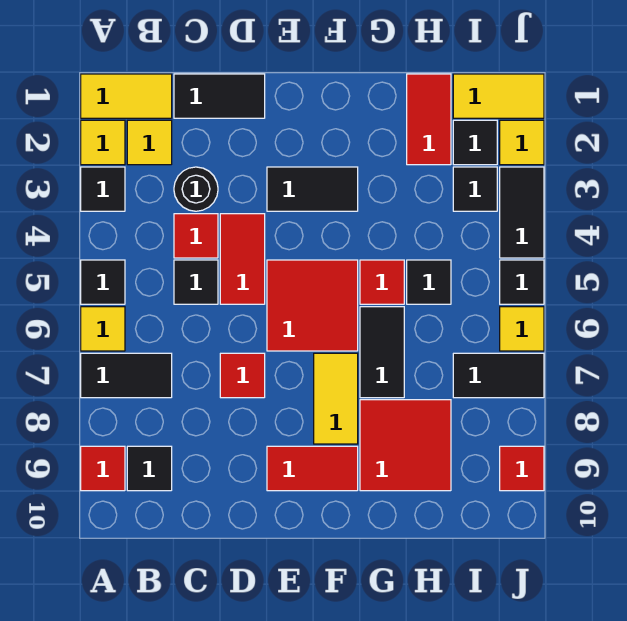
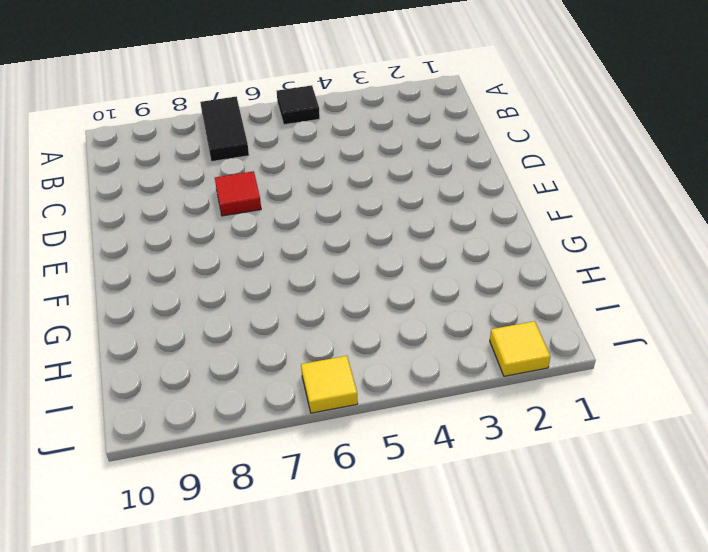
none -> yellow 1x2 tile [81,74,172,118]
none -> yellow 1x1 tile [81,120,125,165]
none -> black 1x1 tile [81,167,125,211]
none -> yellow 1x1 tile [81,307,125,351]

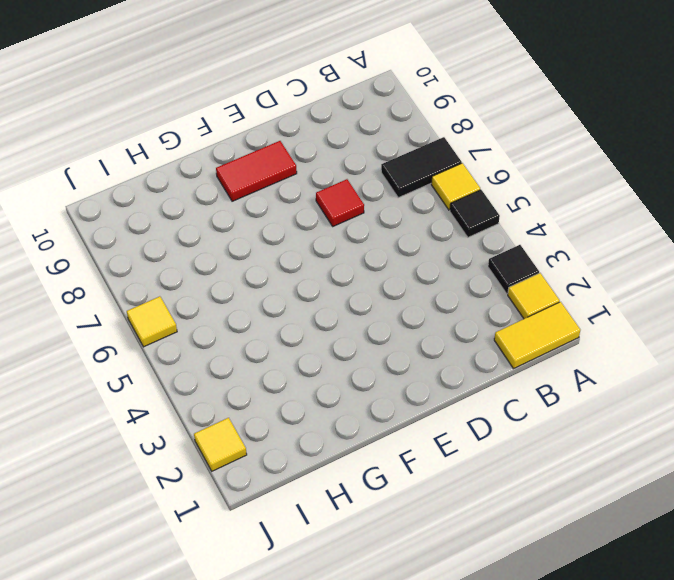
none -> red 1x1 tile [81,446,125,491]
none -> yellow 1x1 tile [127,120,172,165]
none -> black 1x1 tile [127,446,172,491]
none -> black 1x2 tile [174,74,265,118]

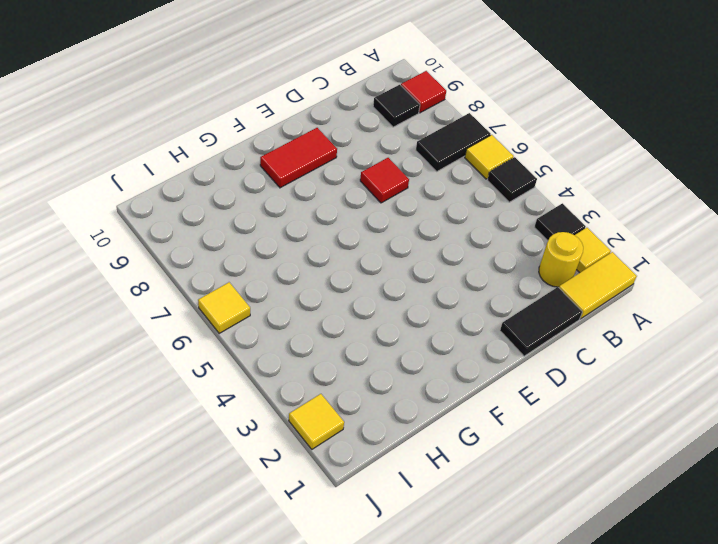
yellow 1x1 round brick [539,232,583,287] -> yellow 1x1 tile [127,120,172,165]
none -> black 1x1 round brick [174,167,218,211]
none -> red 1x1 tile [174,214,218,258]
none -> black 1x1 tile [174,260,218,304]
none -> red 1x2 tile [220,214,265,304]

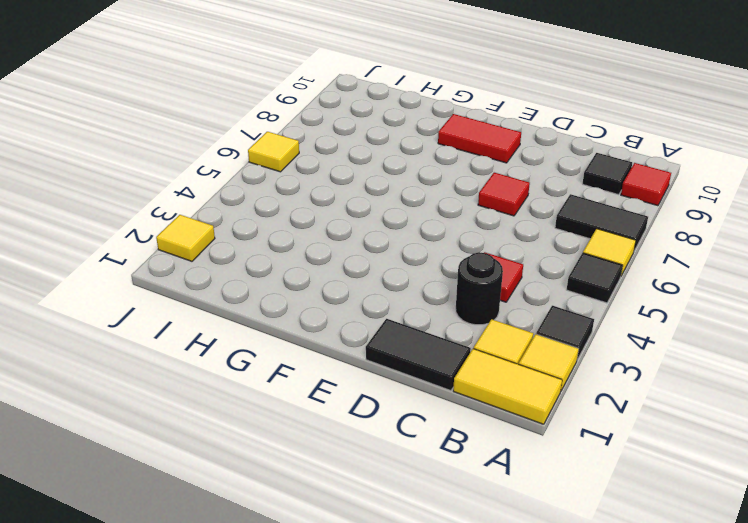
none -> black 1x1 tile [174,260,218,304]
none -> red 1x2 tile [220,214,265,304]
none -> black 1x2 tile [267,167,358,211]
none -> red 2x2 tile [267,260,358,351]

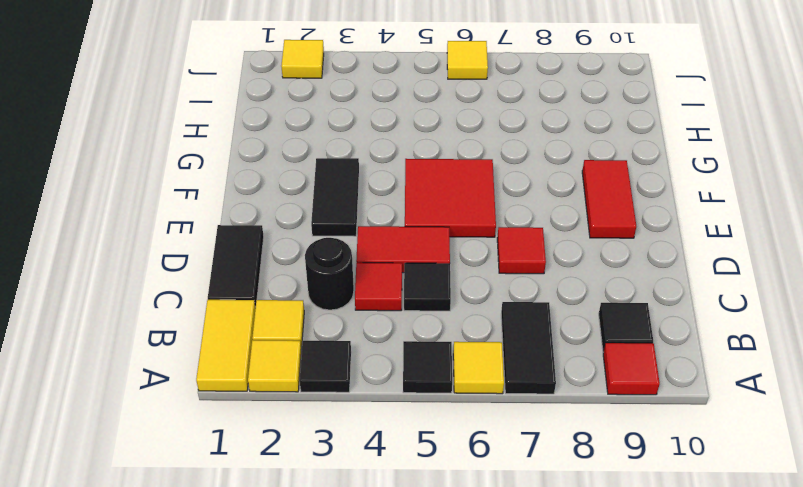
none -> yellow 1x2 tile [314,353,358,444]
none -> red 1x1 tile [360,260,404,304]
none -> black 1x2 tile [360,307,404,398]
none -> red 2x2 tile [360,400,451,491]

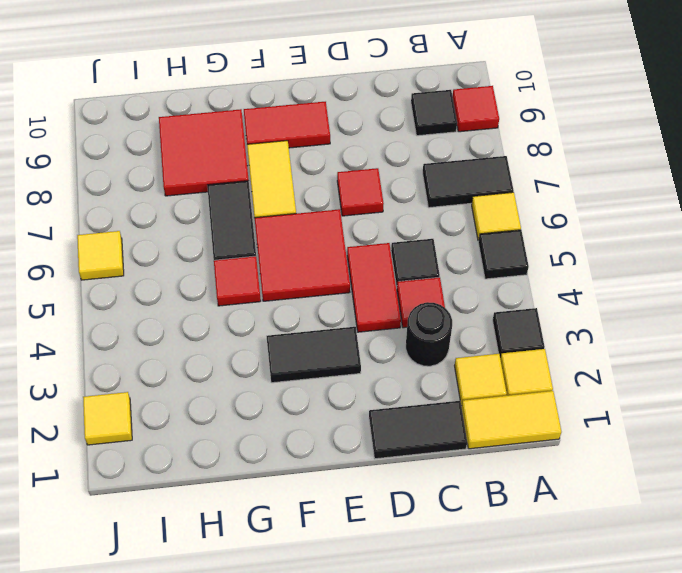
none -> red 1x2 tile [407,74,451,165]
none -> black 1x1 tile [407,260,451,304]
none -> yellow 1x2 tile [453,74,544,118]
none -> black 1x1 tile [453,120,497,165]

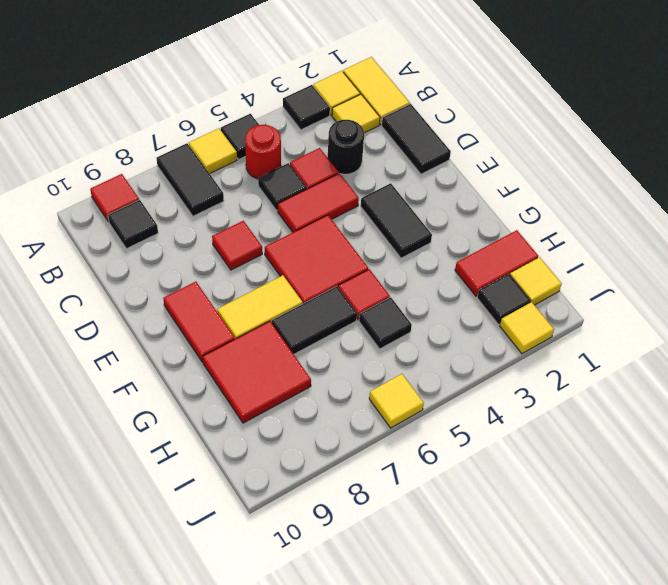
red 1x1 round brick [245,125,281,179] -> none
yellow 1x1 tile [510,257,562,305] -> yellow 1x2 tile [453,74,544,118]
none -> black 1x1 tile [453,167,497,211]
none -> black 1x2 tile [453,353,544,398]
none -> black 1x2 tile [500,167,544,258]
none -> black 1x1 tile [500,260,544,304]

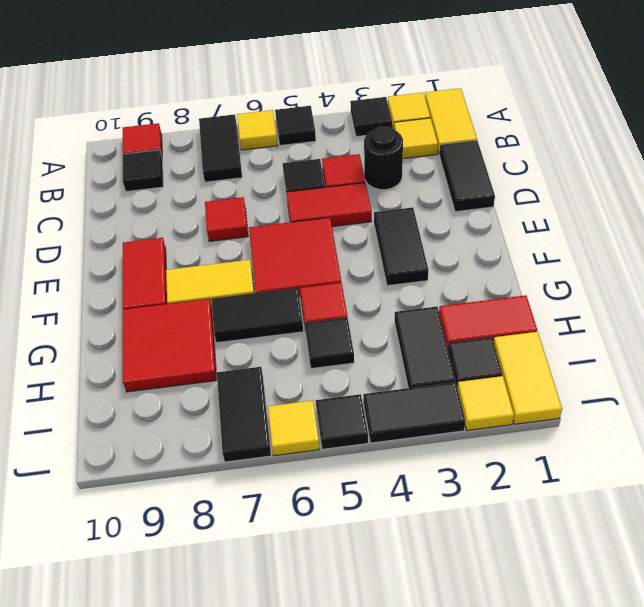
black 1x2 tile [395,307,455,388] -> black 1x1 tile [453,167,497,211]
none -> red 1x1 tile [500,446,544,491]

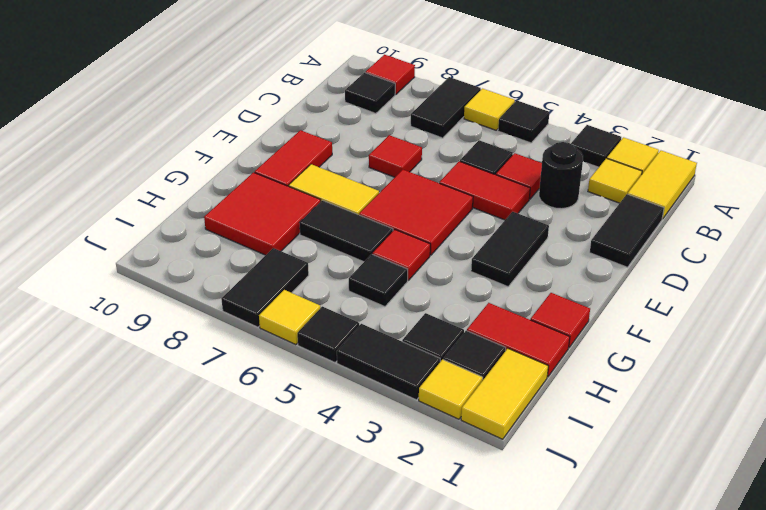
red 1x1 tile [531,293,590,348] -> red 1x1 tile moved to [500,446,544,491]

